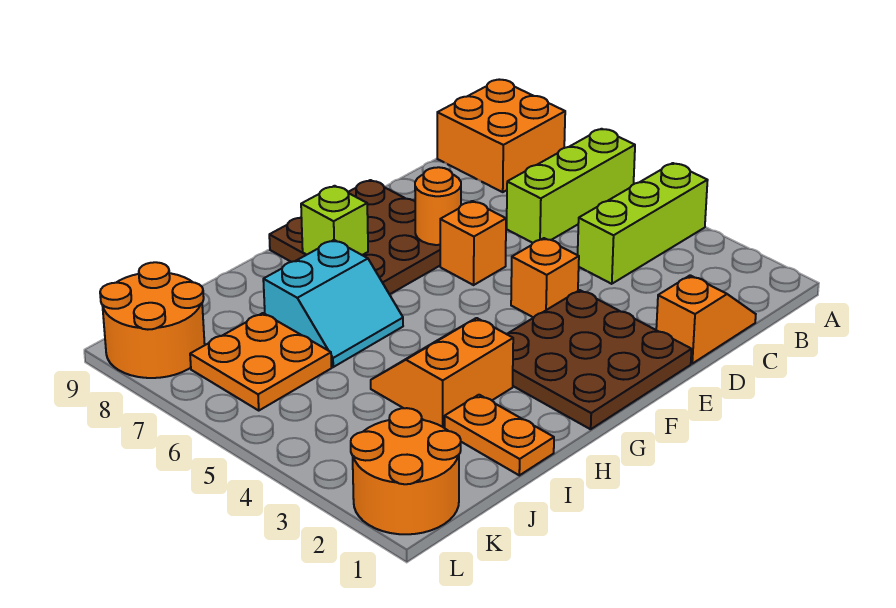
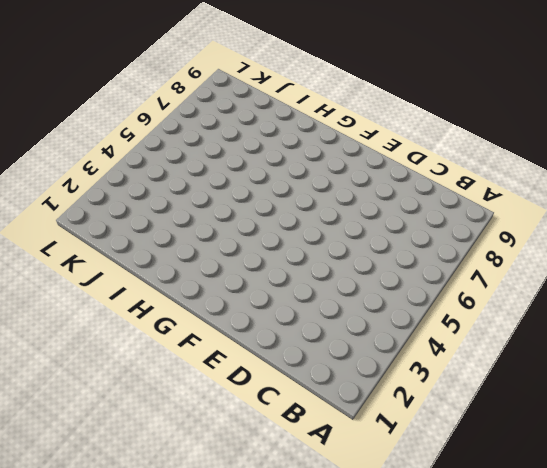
none -> lime 1x3 brick [578,163,708,284]
none -> lime 1x3 brick [507,129,635,243]
none -> orange 2x2 brick [437,80,565,192]

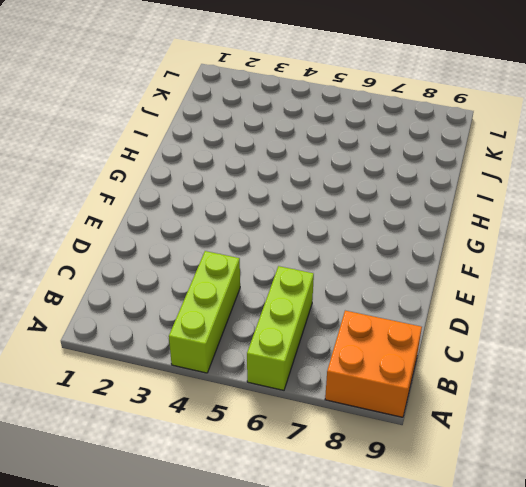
none -> orange 1x2 slope [656,275,756,364]
none -> brown 3x3 plate [507,290,692,429]
none -> orange 1x1 brick [511,238,579,318]

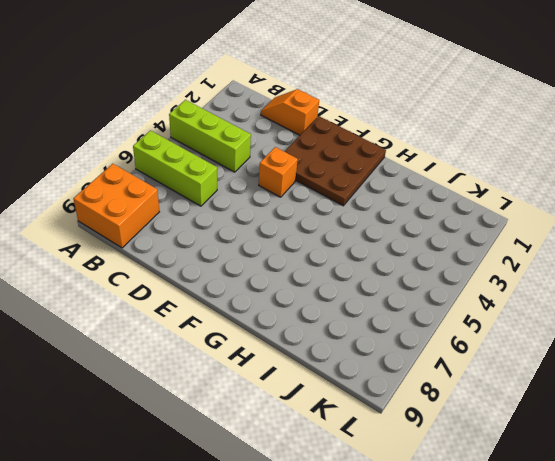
none -> orange 1x1 brick [440,201,506,285]
none -> brown 3x3 plate [269,180,440,294]
none -> orange 2x2 slope [371,318,513,428]

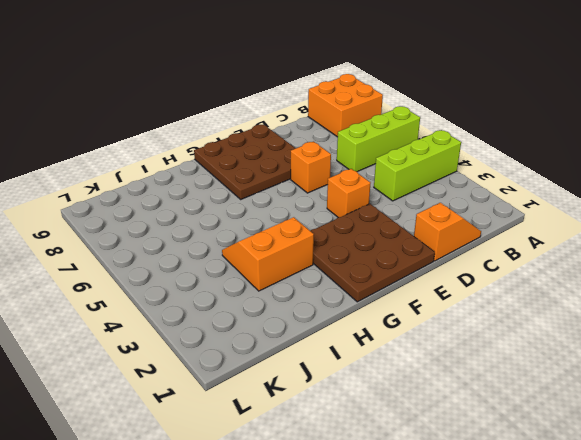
none -> cyan 2x2 slope [263,240,403,367]
none -> orange 1x2 plate [445,395,554,475]
none -> orange 2x2 plate [190,313,332,410]

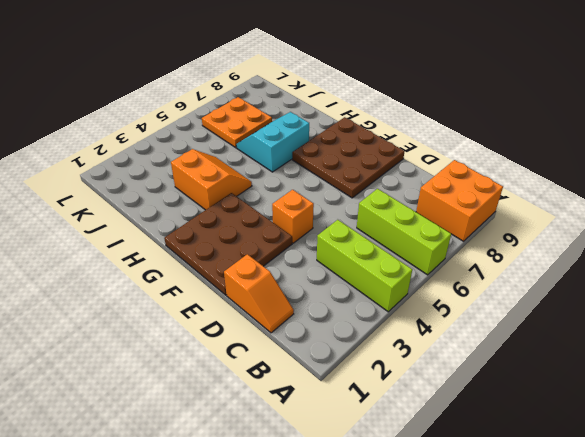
cyan 2x2 slope [236,112,309,172] -> cyan 2x2 slope turned to [263,240,403,367]
none -> orange 1x1 brick [440,201,506,285]
none -> orange 1x2 plate [445,395,554,475]
none -> orange 2x2 round brick [351,408,461,534]

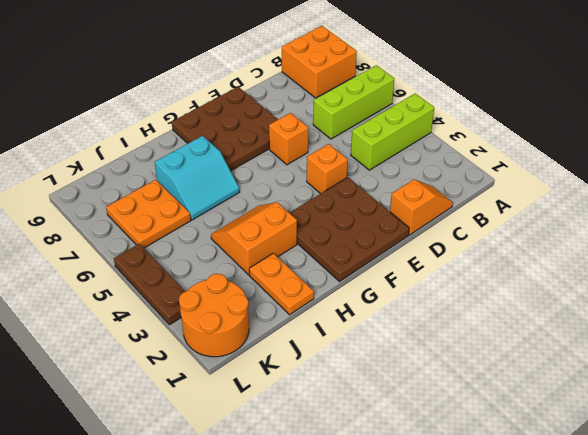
brown 1x3 plate [114,244,185,325] -> none
none -> orange 2x2 round brick [100,262,205,378]
none -> orange 1x1 round brick [415,167,461,245]
none -> lime 1x1 brick [301,186,368,255]

